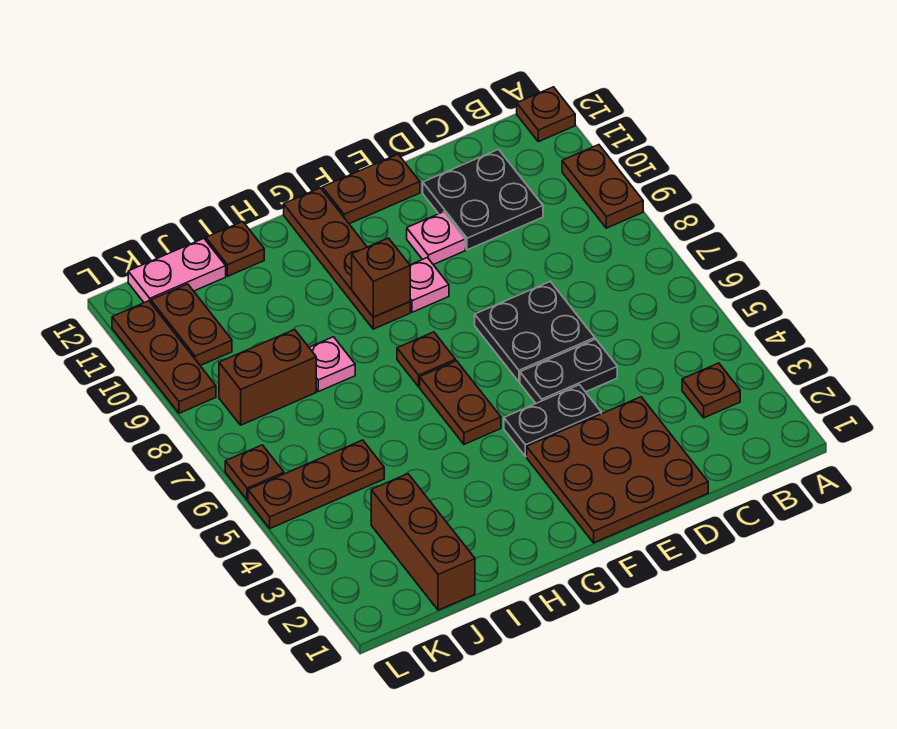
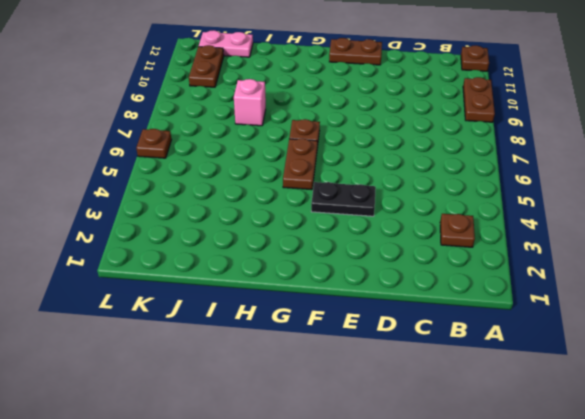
pink 1x1 brick [234,79,266,126] -> pink 1x1 plate [309,337,355,392]
none -> black 2x2 plate [423,149,543,250]
none -> brown 3x3 plate [527,397,708,543]
none -> black 1x2 plate [520,339,617,403]

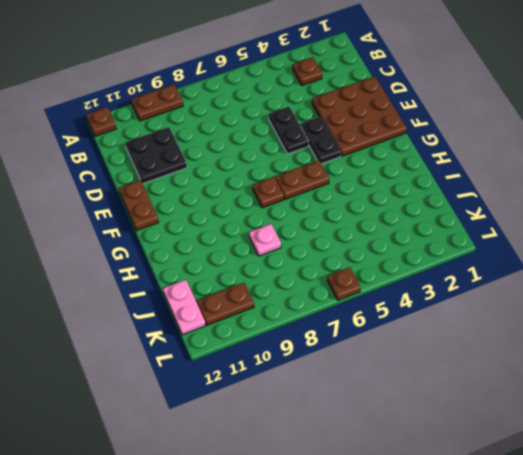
none -> black 2x2 plate [475,281,595,382]
none -> pink 1x1 plate [407,212,465,265]
none -> pink 1x1 plate [410,258,449,312]

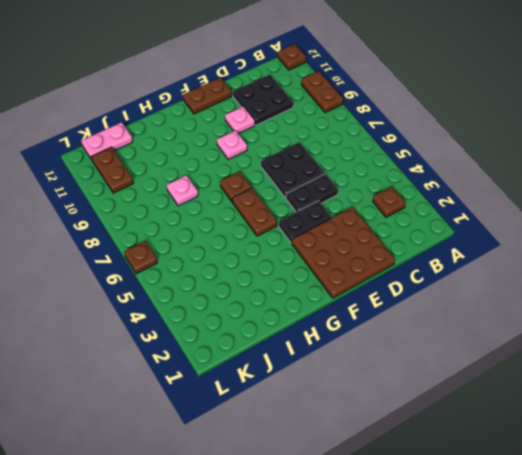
none -> brown 1x4 plate [284,188,410,329]
none -> brown 1x1 plate [206,222,264,276]
none -> brown 1x3 brick [371,474,475,610]

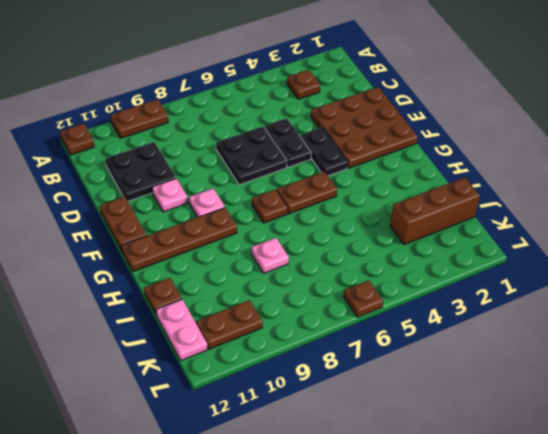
none -> brown 1x3 plate [248,440,384,528]
none -> brown 1x2 brick [219,329,316,425]
none -> brown 1x3 plate [112,301,216,413]

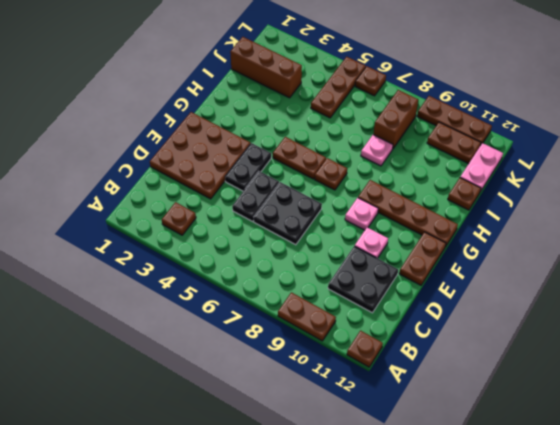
none -> brown 1x1 brick [352,238,410,317]

